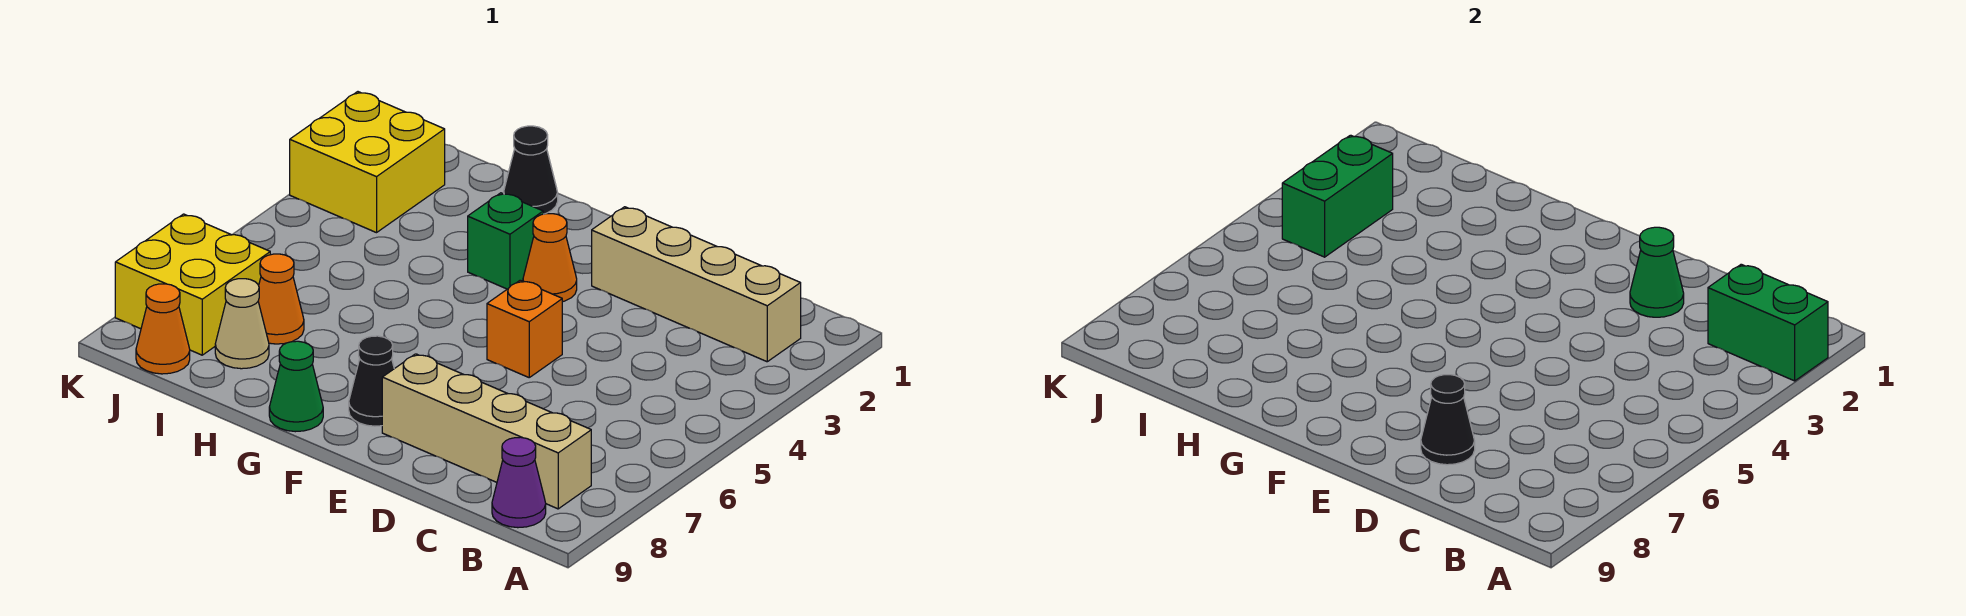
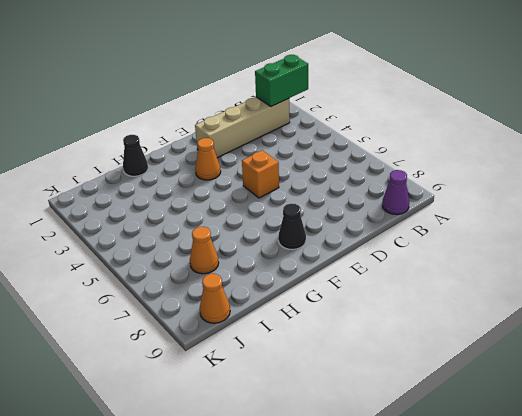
none -> tan 1x4 brick [382,354,591,509]
none -> green 1x1 brick [468,193,543,289]
none -> green 1x1 cone [269,341,323,432]

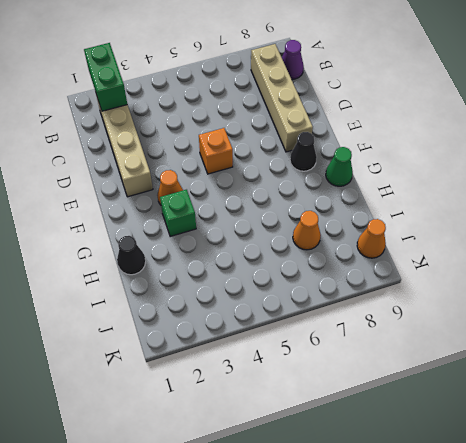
none -> tan 1x1 cone [215,279,269,369]
none -> yellow 2x2 brick [290,92,445,233]
none -> yellow 2x2 brick [115,214,270,355]

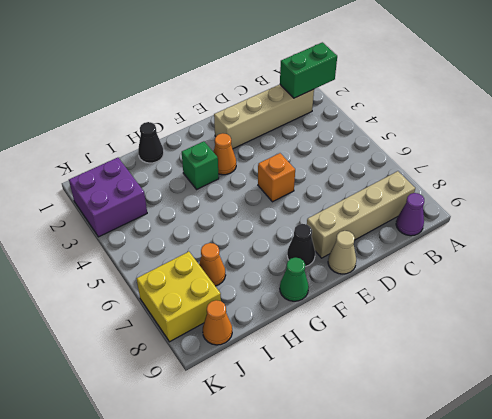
tan 1x1 cone [328,231,356,274] -> tan 1x1 cone moved to [215,279,269,369]
purple 2x2 brick [69,158,147,237] -> yellow 2x2 brick [290,92,445,233]
none -> green 1x1 cone [1630,227,1684,317]
none -> black 1x1 cone [1421,375,1475,465]
none -> green 1x2 brick [1282,135,1393,257]

